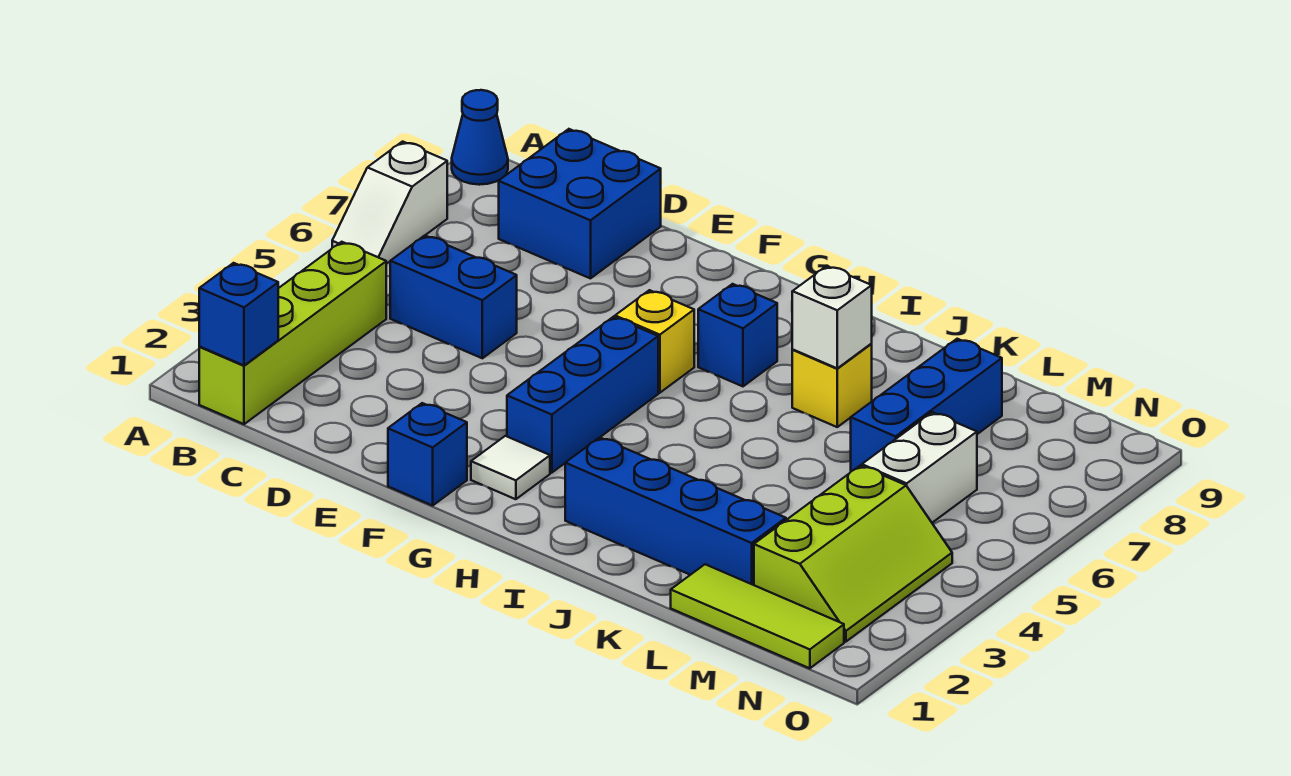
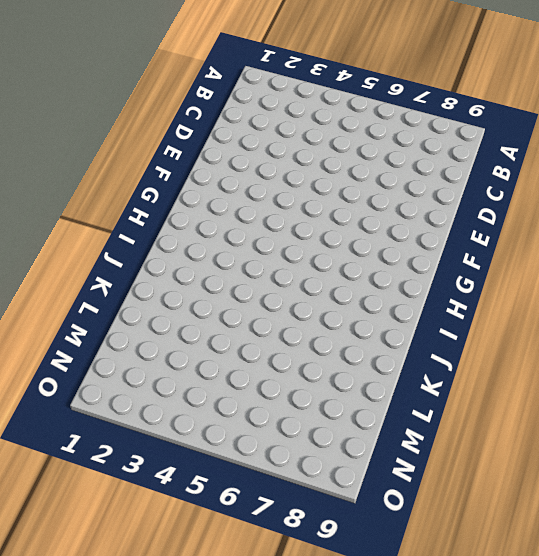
none -> white 1x2 slope [332,142,447,264]
none -> blue 1x1 cone [452,90,508,185]
none -> lime 1x4 brick [199,242,386,424]

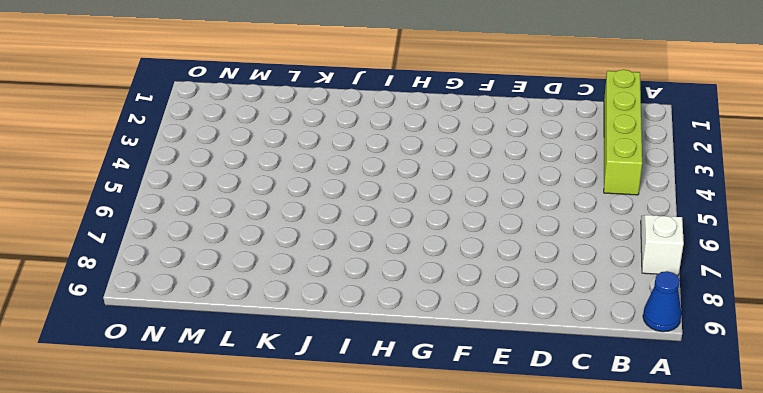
none -> blue 1x2 brick [390,236,517,358]
none -> blue 2x2 brick [499,129,661,278]
none -> blue 1x1 brick [388,403,467,506]

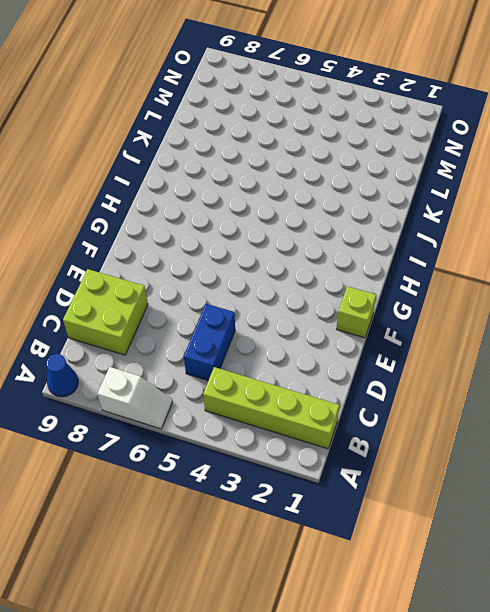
lime 2x2 brick [63,269,148,355] -> blue 2x2 brick [499,129,661,278]
lime 1x1 brick [337,286,376,338] -> blue 1x1 brick [388,403,467,506]
none -> white 1x1 tile [471,436,550,499]
none -> blue 1x3 brick [507,317,658,473]
none -> yellow 1x1 brick [615,290,694,393]

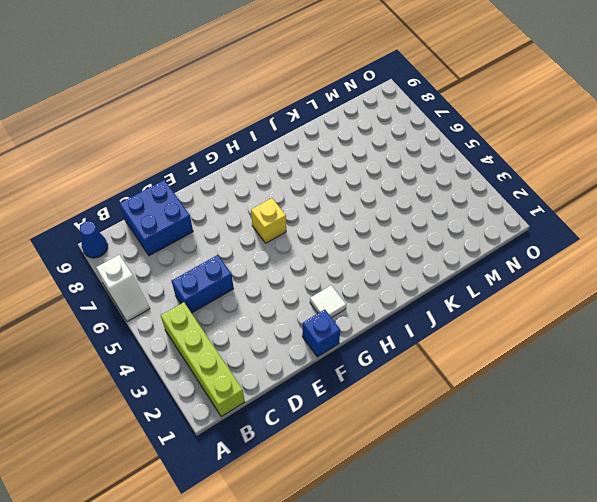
none -> blue 1x3 brick [507,317,658,473]
none -> blue 1x1 brick [698,284,777,386]
none -> blue 1x4 brick [565,437,786,585]

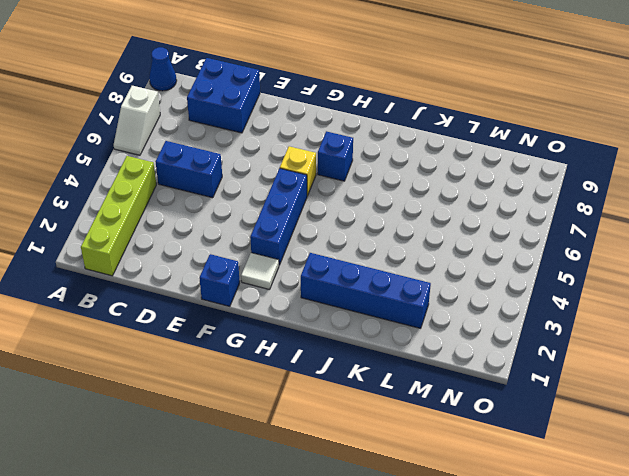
none -> yellow 1x1 brick [792,344,872,427]
none -> lime 1x3 tile [671,564,844,668]
none -> blue 1x3 brick [851,339,1002,471]

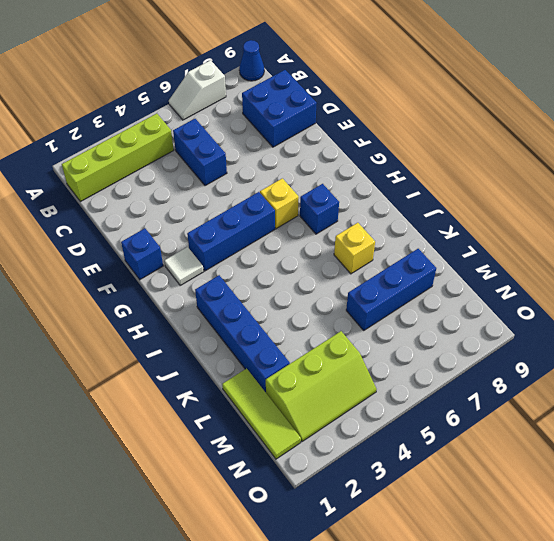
none -> white 1x2 brick [862,412,977,523]
none -> blue 1x1 brick [199,263,278,365]
none -> white 1x1 brick [792,266,872,368]

